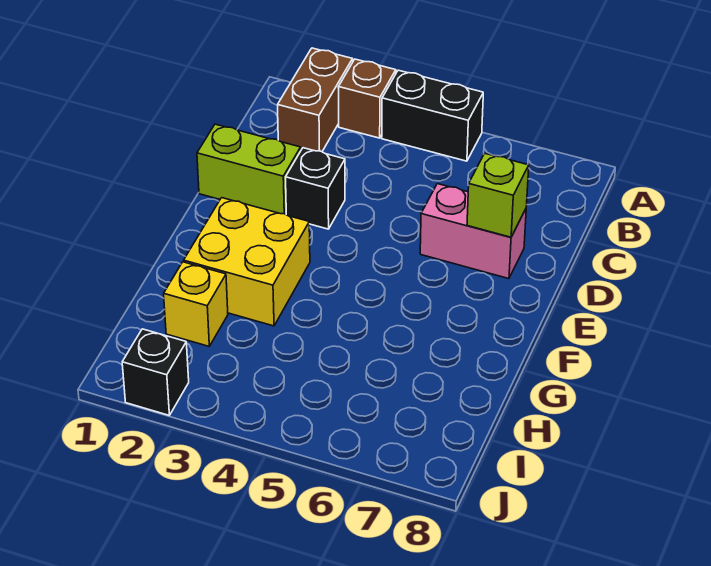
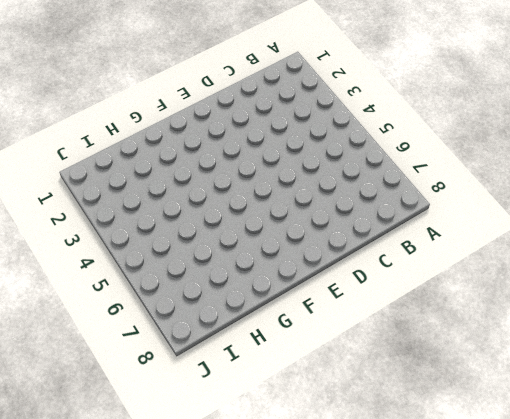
none -> brown 1x2 brick [278,48,353,152]
none -> brown 1x1 brick [338,59,396,138]

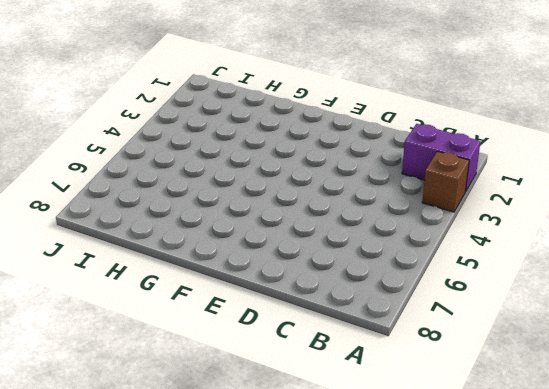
purple 1x2 brick [402,124,480,192] -> brown 1x2 brick [278,48,353,152]
none -> black 1x2 brick [382,70,483,161]
none -> lime 1x2 brick [197,124,301,214]

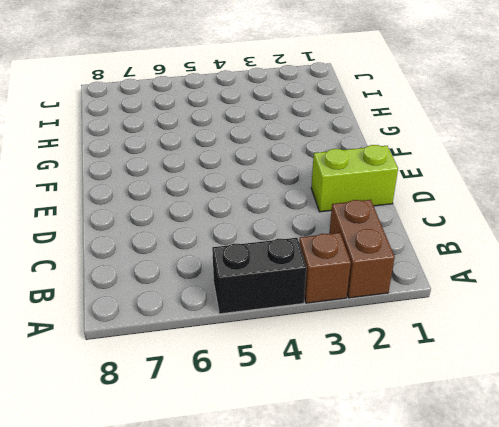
none -> black 1x1 brick [286,148,345,229]
none -> pink 1x2 brick [420,184,526,279]

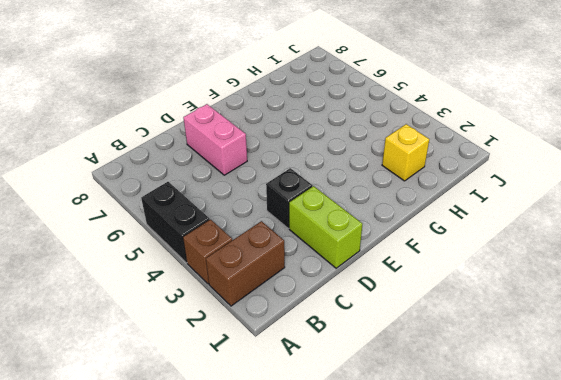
none -> yellow 2x2 brick [184,198,310,326]
none -> black 1x1 brick [122,329,189,415]

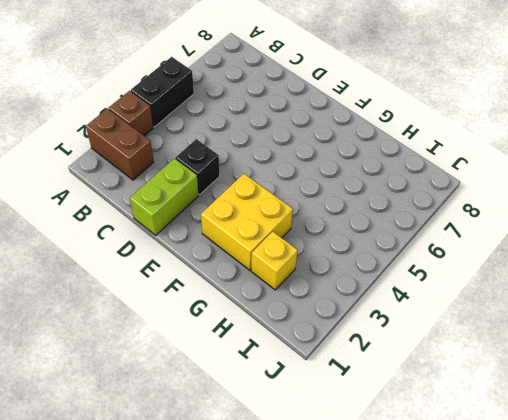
none -> pink 1x2 brick [420,184,526,279]
none -> black 1x1 brick [122,329,189,415]

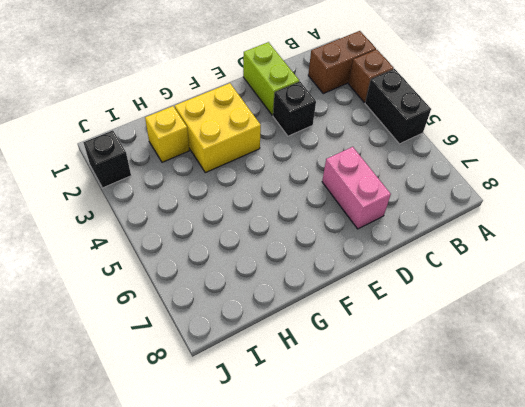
none -> lime 1x1 brick [467,154,529,237]

